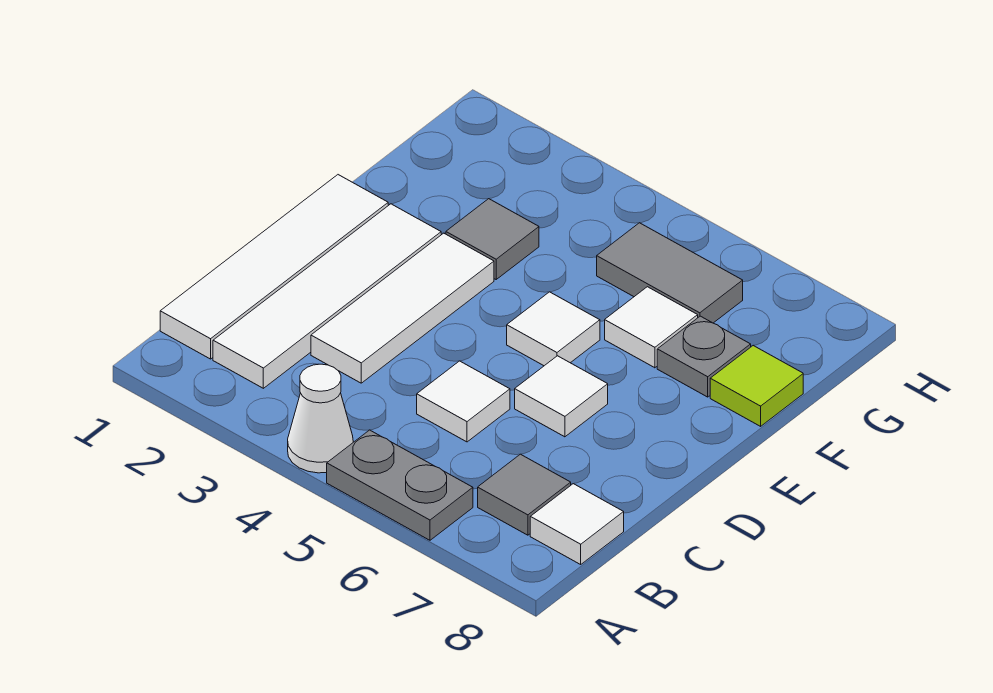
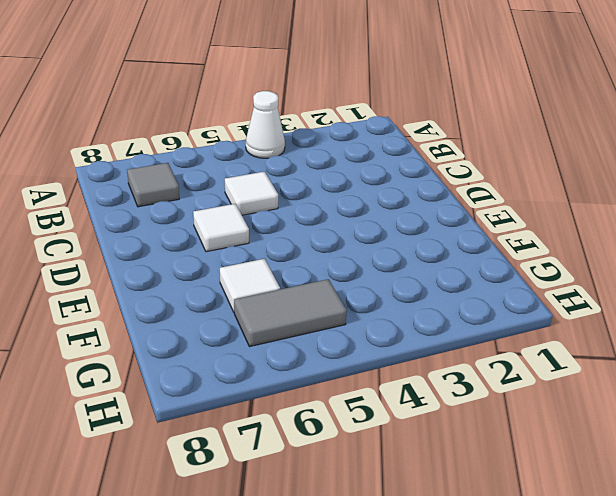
none -> grey 1x2 plate [327,430,473,540]
none -> white 1x4 tile [160,175,388,359]
none -> white 1x4 tile [213,204,441,388]

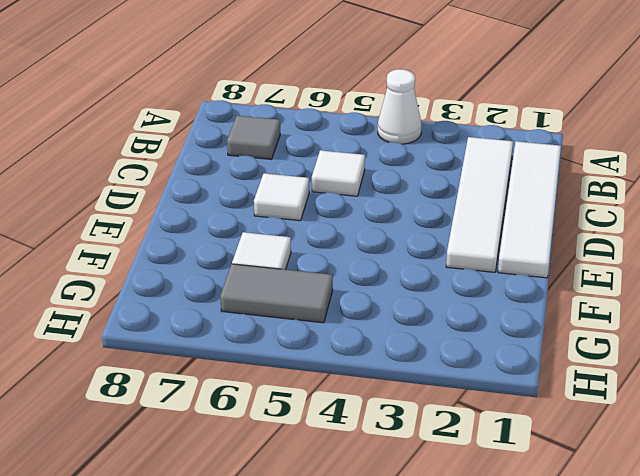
none -> grey 1x2 plate [327,430,473,540]
none -> white 1x1 tile [530,484,624,564]
none -> white 1x3 tile [311,233,494,383]

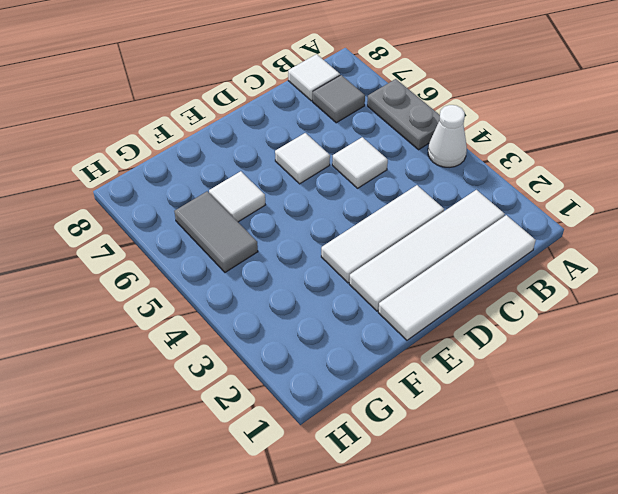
none -> white 1x1 tile [507,292,600,366]
none -> grey 1x1 tile [446,199,539,279]
none -> grey 1x1 plate [657,316,751,397]

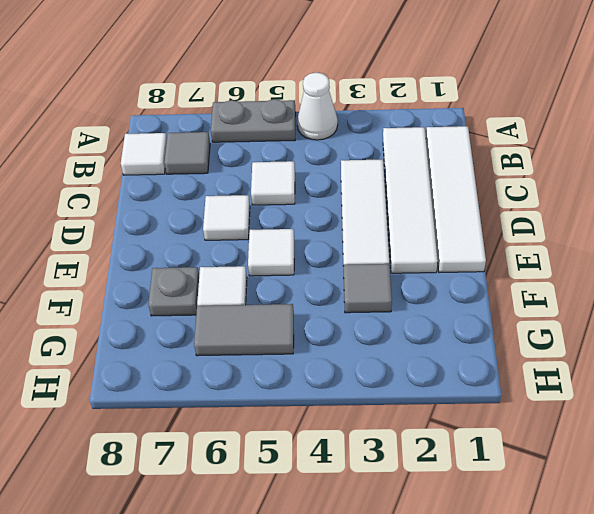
none -> lime 1x1 tile [710,345,803,426]

